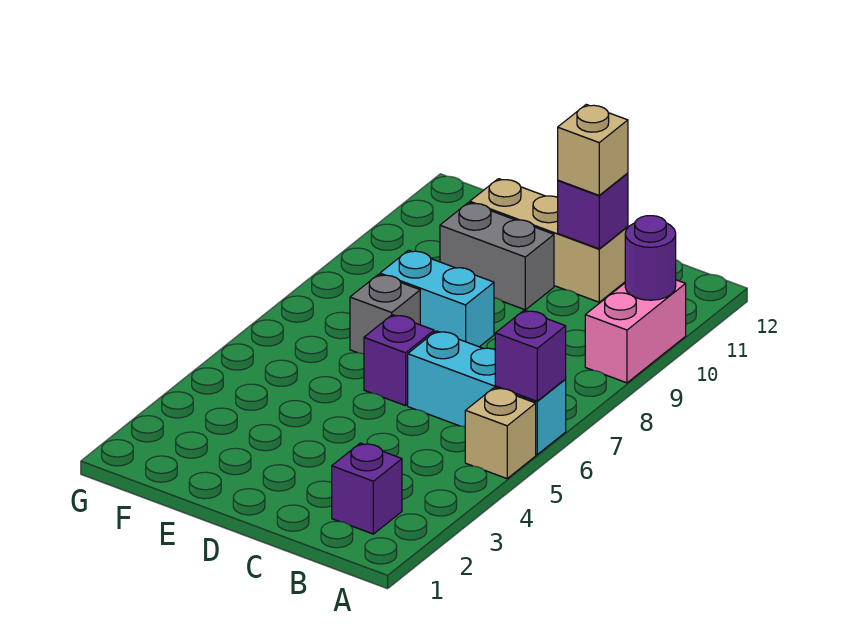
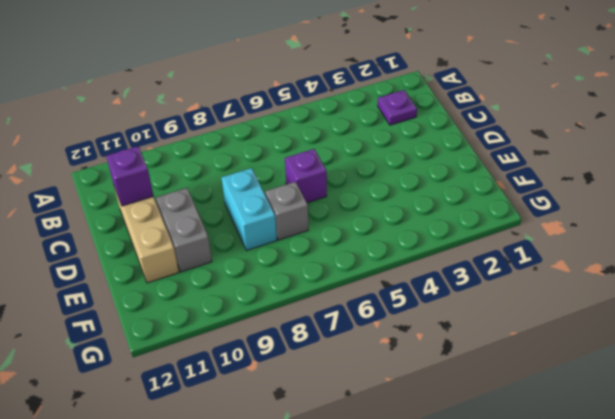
purple 1x1 plate [378,90,417,125] -> purple 1x1 brick [332,443,402,534]
none -> tan 1x1 brick [465,388,536,479]
none -> cyan 1x3 brick [408,331,566,455]
none -> pink 1x2 brick [585,280,686,383]

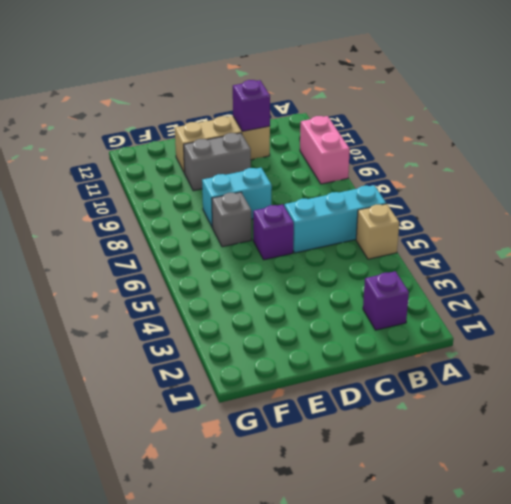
none -> purple 1x1 brick [495,310,566,401]
none -> purple 1x1 round brick [625,216,676,300]
none -> tan 1x1 brick [558,105,628,195]

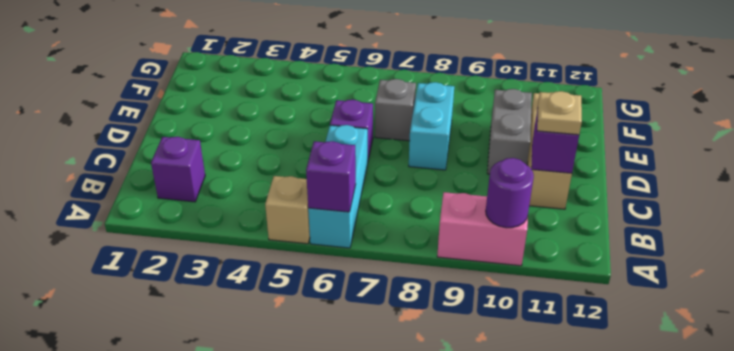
tan 1x1 plate [537,91,582,135] -> tan 1x1 brick [558,105,628,195]

